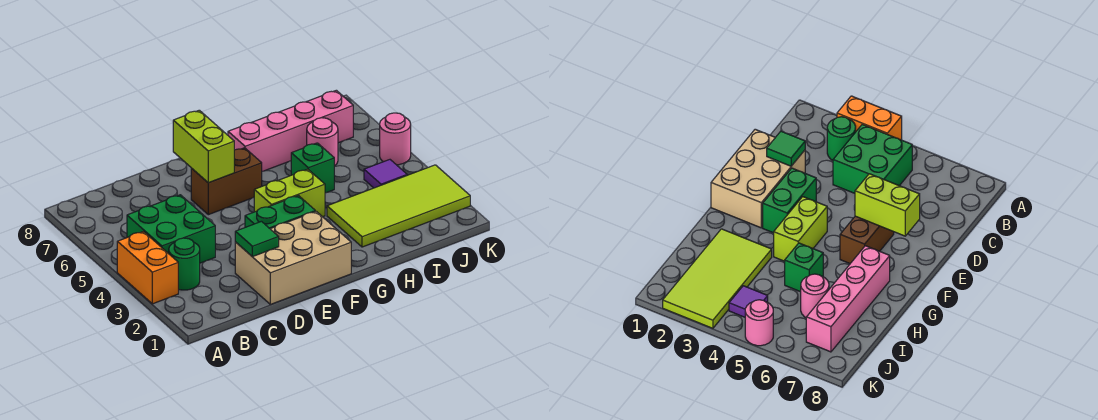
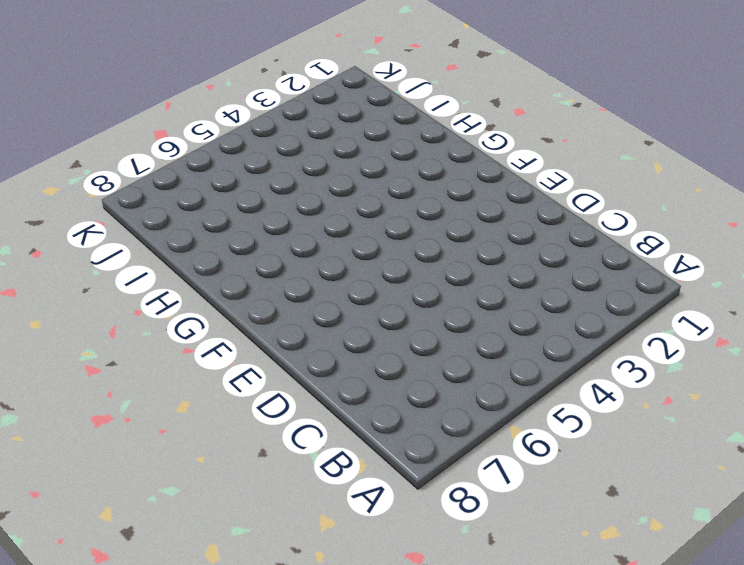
none -> orange 1x2 brick [117,232,178,304]
none -> green 1x1 round brick [169,238,200,290]
none -> green 2x2 brick [127,195,215,263]

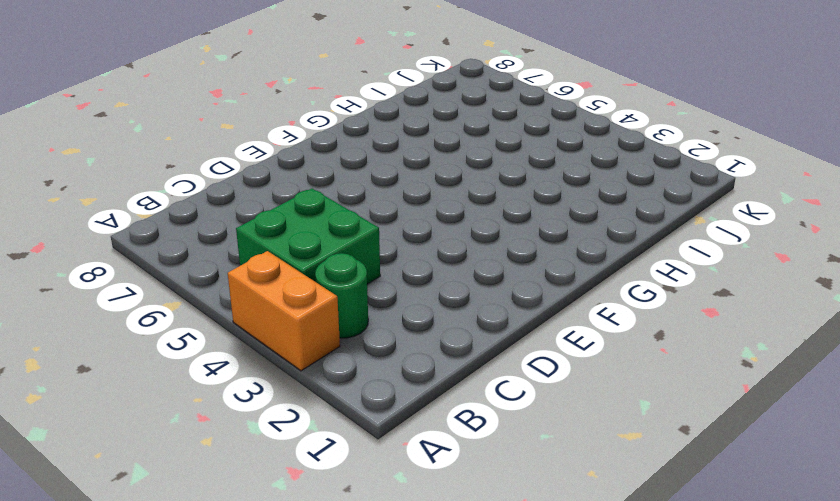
none -> tan 2x3 brick [235,211,351,304]
none -> green 1x2 brick [245,195,315,229]
none -> brown 1x2 brick [191,148,262,215]

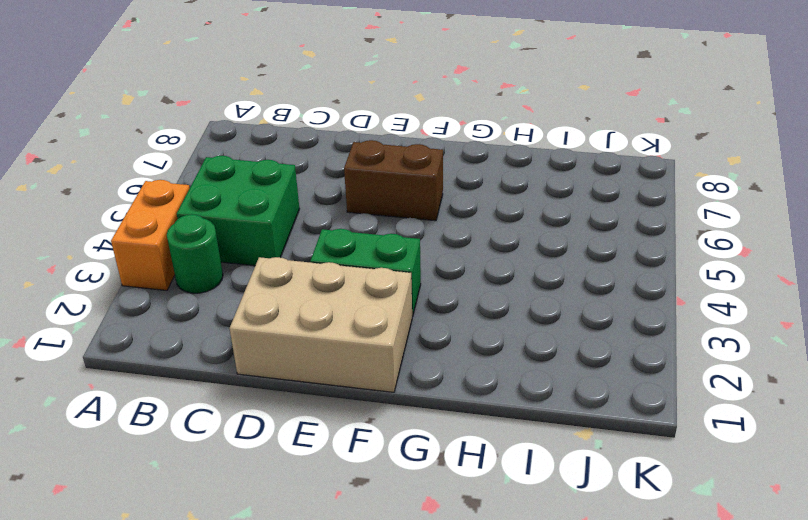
none -> lime 1x2 brick [254,169,325,217]
none -> pink 1x4 brick [228,90,353,171]
none -> lime 2x4 tile [327,165,470,247]

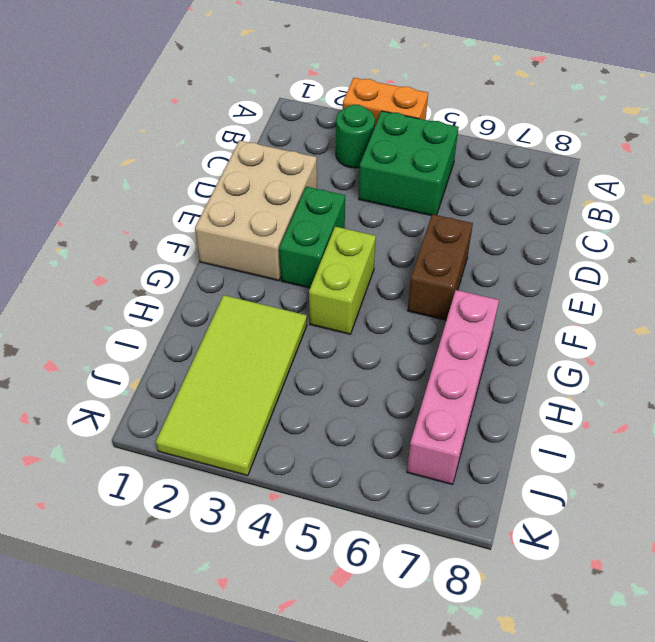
none -> green 1x1 brick [291,143,334,193]
none -> pink 1x1 round brick [307,118,338,166]
none -> purple 1x1 tile [364,160,407,188]

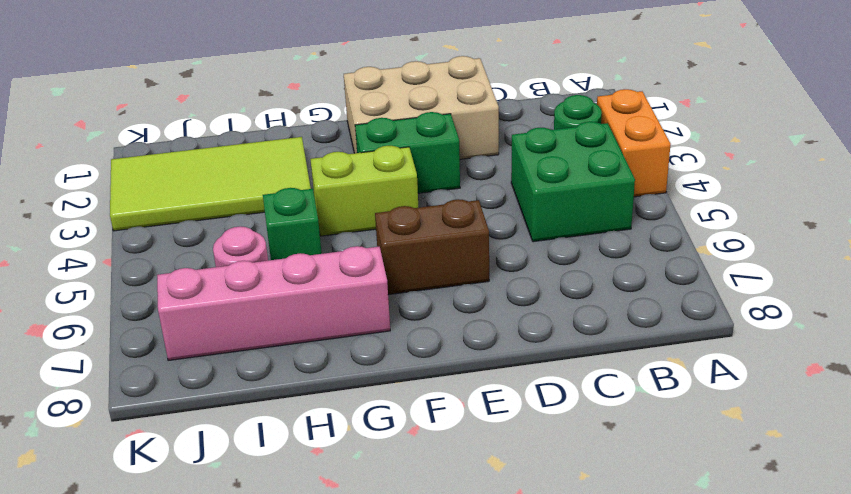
none -> purple 1x1 tile [364,160,407,188]
none -> pink 1x1 round brick [380,113,411,165]
none -> green 1x1 tile [235,221,279,257]

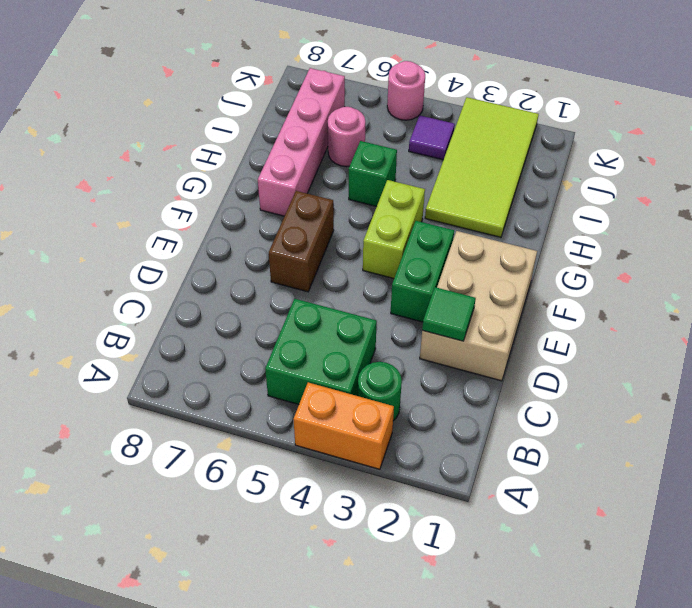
none -> lime 1x2 brick [173,110,234,183]

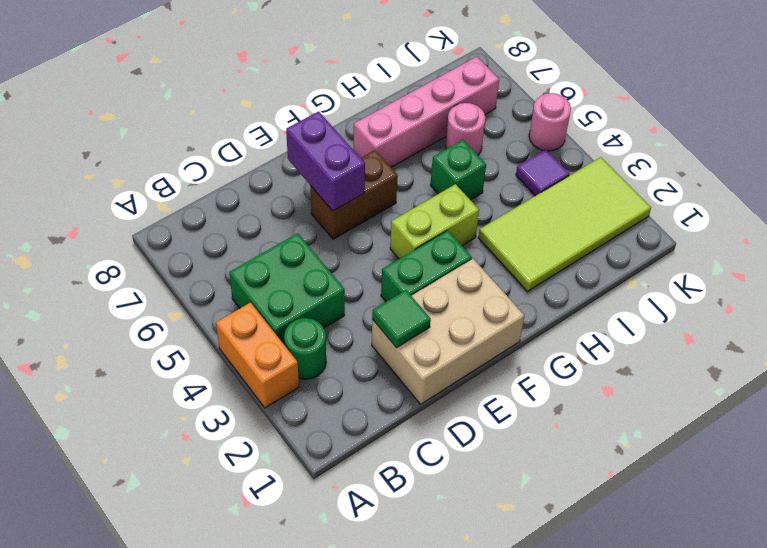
purple 1x2 brick [286,111,365,211] -> lime 1x2 brick [173,110,234,183]

